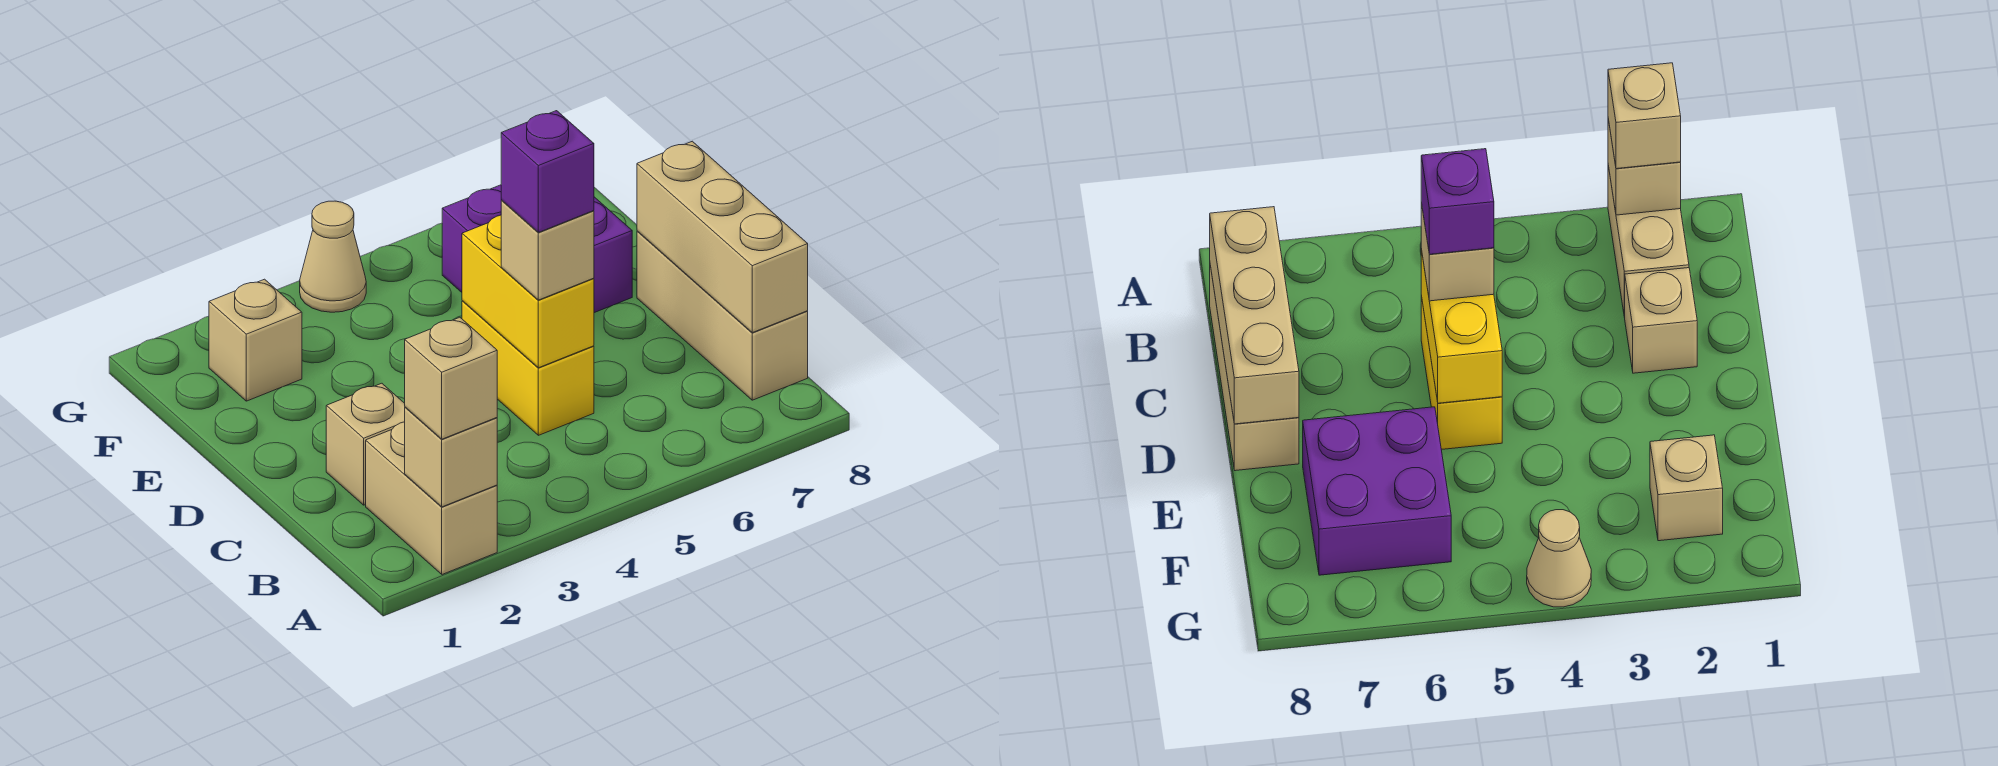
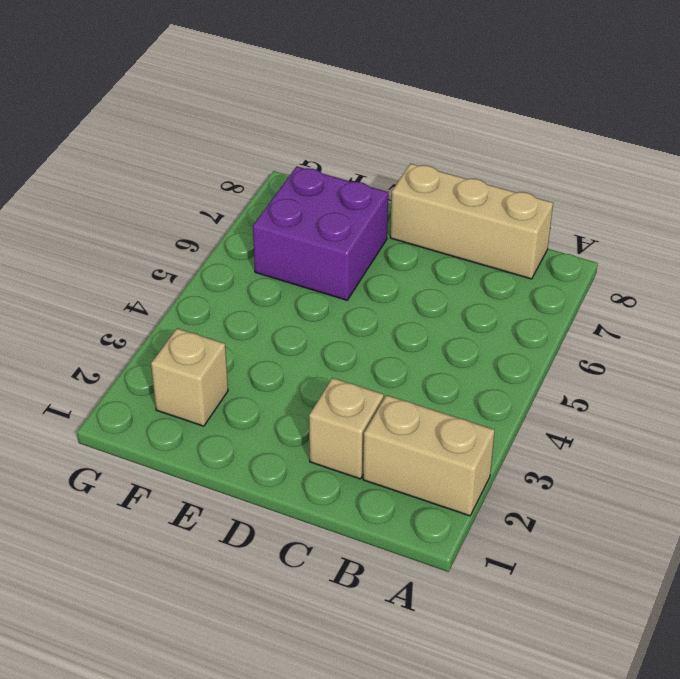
none -> yellow 1x2 brick [462,301,594,435]
none -> tan 1x1 cone [300,201,366,312]
none -> tan 1x1 brick [405,407,497,507]

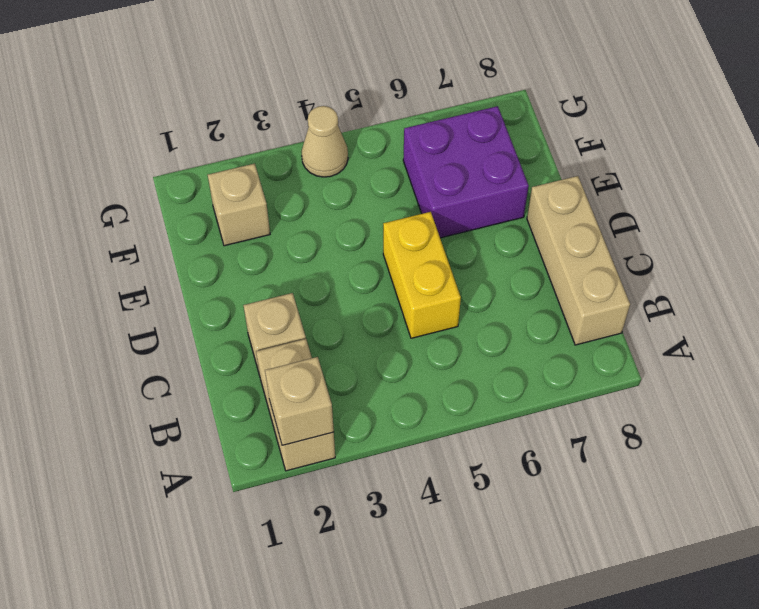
none -> tan 1x3 brick [637,141,808,333]
none -> yellow 1x2 brick [462,215,594,368]
none -> tan 1x1 brick [405,317,497,439]

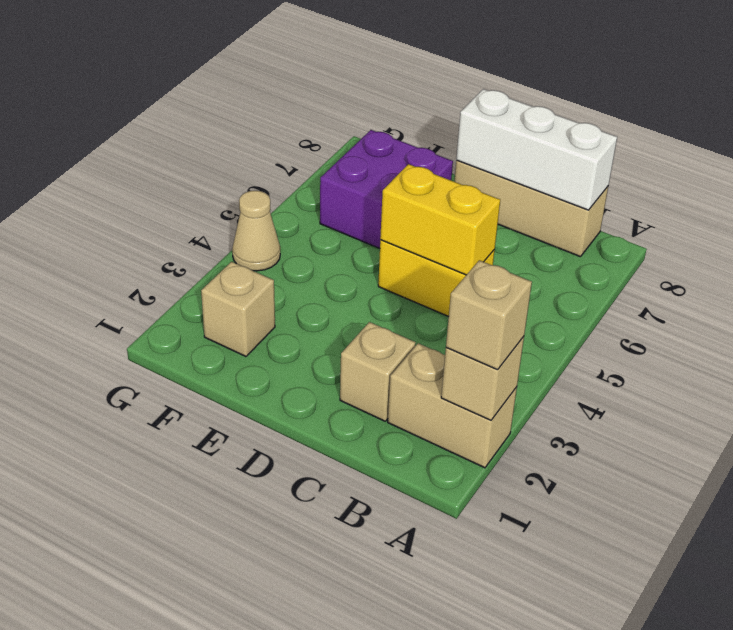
white 1x3 brick [456,89,617,210] -> tan 1x3 brick [637,141,808,333]
none -> tan 1x1 brick [501,200,594,300]
none -> purple 1x1 brick [501,111,594,232]

